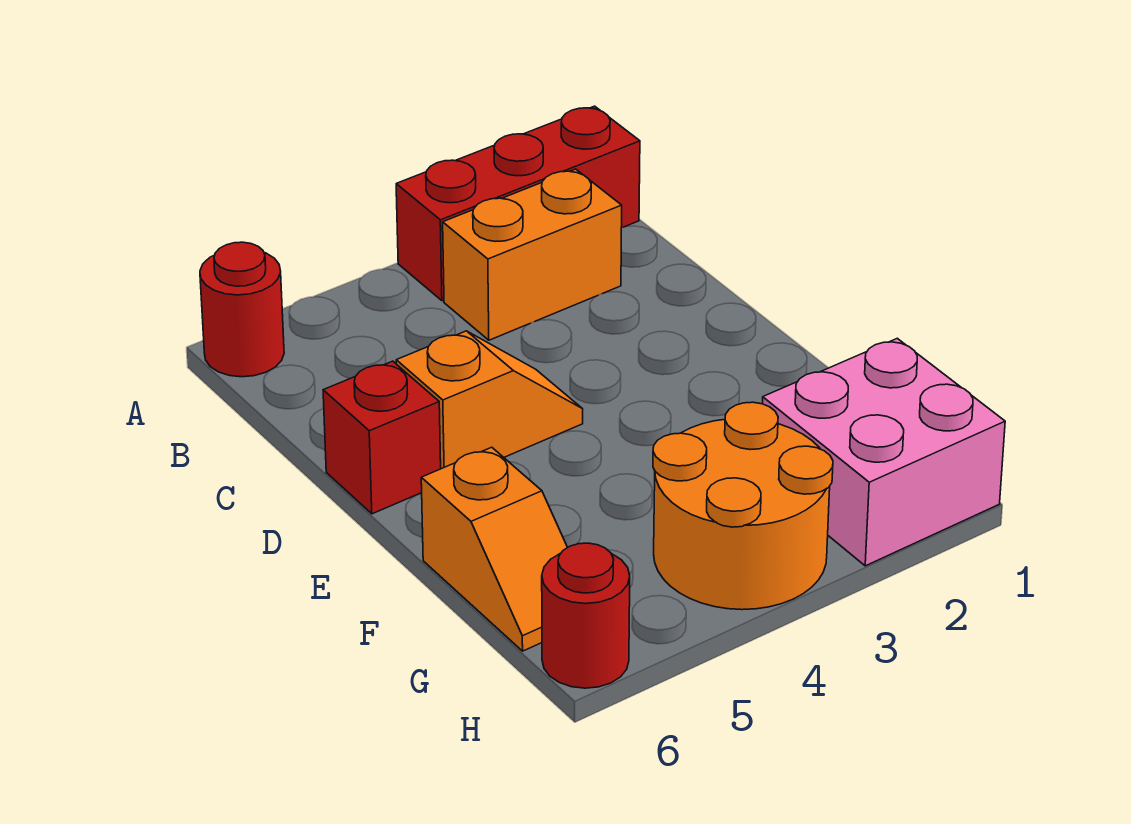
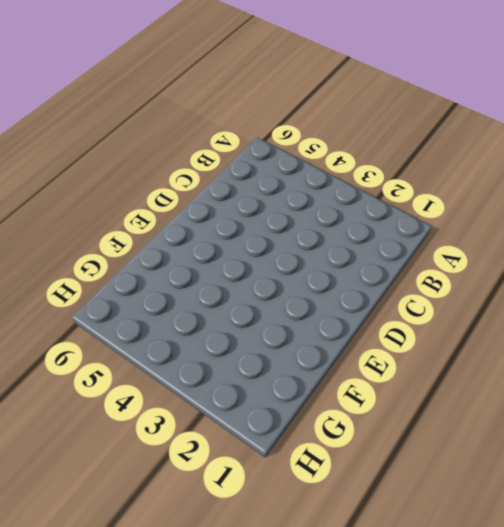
none -> red 1x3 brick [396,106,640,301]
none -> red 1x1 round brick [200,242,284,377]

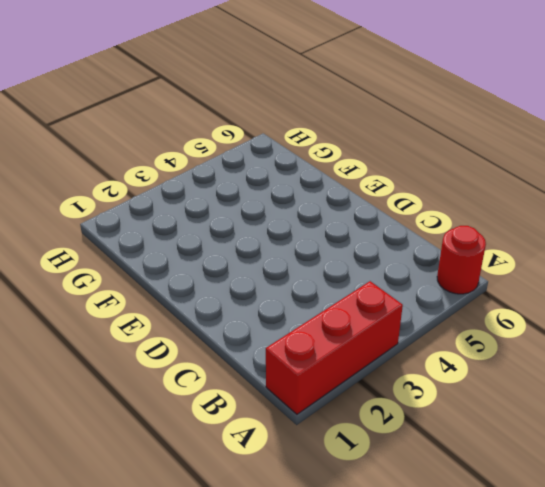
none -> orange 1x2 brick [443,169,622,340]
none -> orange 1x2 slope [396,331,583,469]

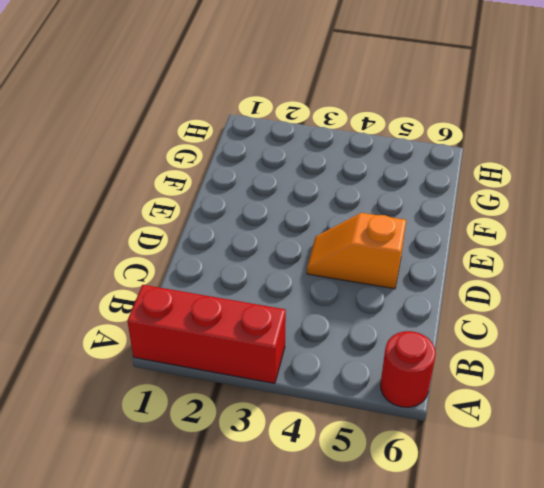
none -> orange 1x2 brick [443,169,622,340]
none -> red 1x1 brick [323,361,441,514]

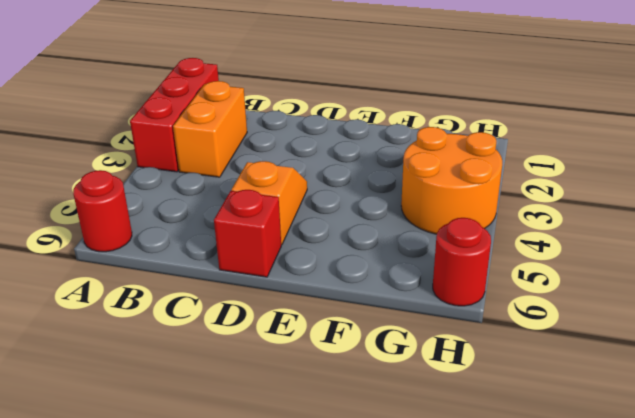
none -> orange 1x2 slope [421,447,568,651]
none -> pink 2x2 brick [762,338,1005,566]

